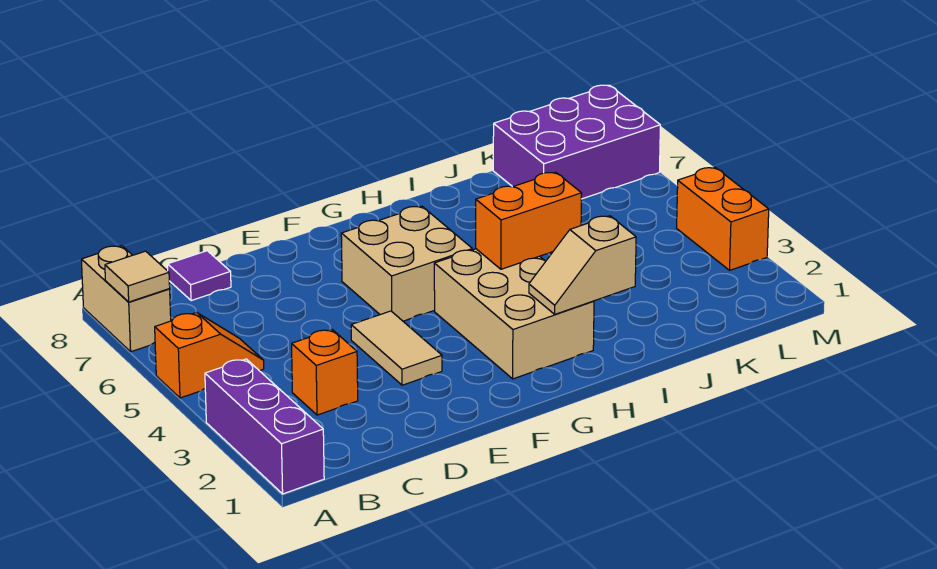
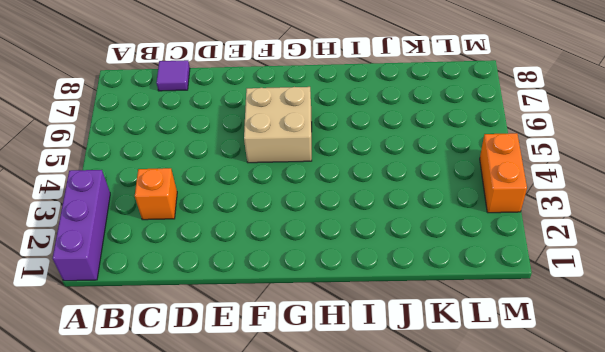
none -> orange 1x2 slope [155,312,264,398]
none -> tan 1x2 brick [81,246,171,352]
none -> tan 1x2 tile [351,311,442,385]

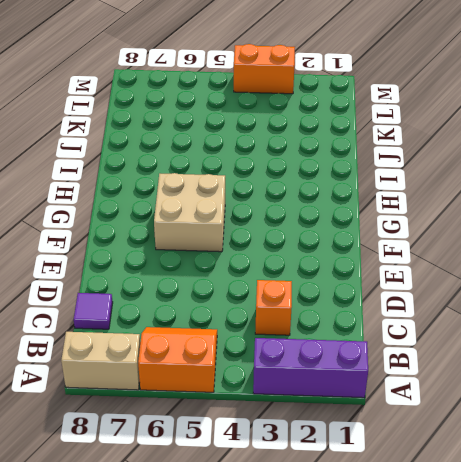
orange 2x2 slope [138,327,217,392] -> orange 1x2 slope [155,312,264,398]
none -> tan 1x2 tile [351,311,442,385]
none -> tan 2x3 brick [434,249,594,379]
none -> purple 2x3 brick [493,85,660,199]

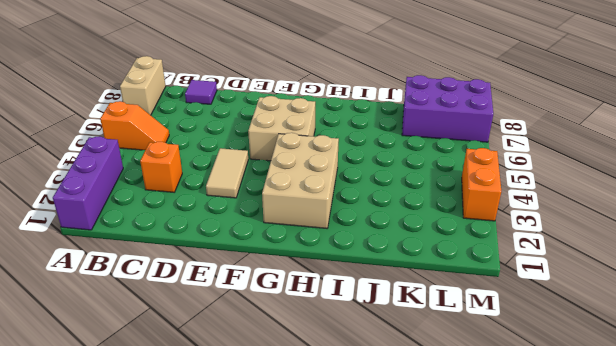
none -> tan 1x1 tile [105,251,170,302]
none -> tan 1x2 slope [529,216,636,314]
none -> orange 1x2 brick [476,172,582,269]

